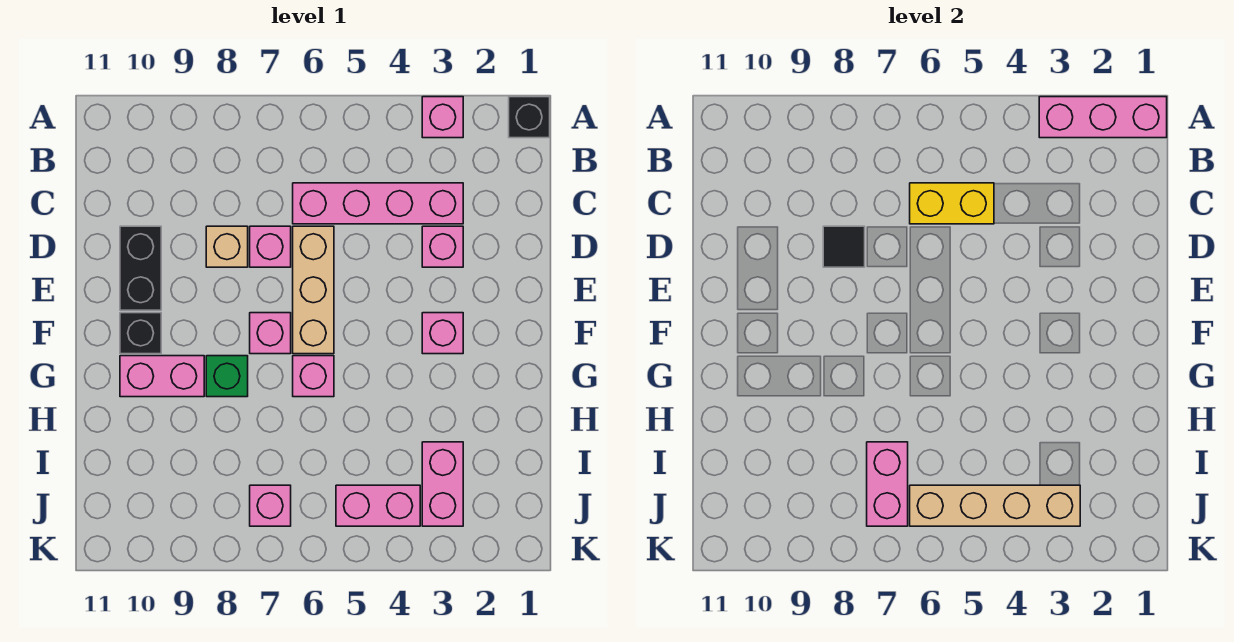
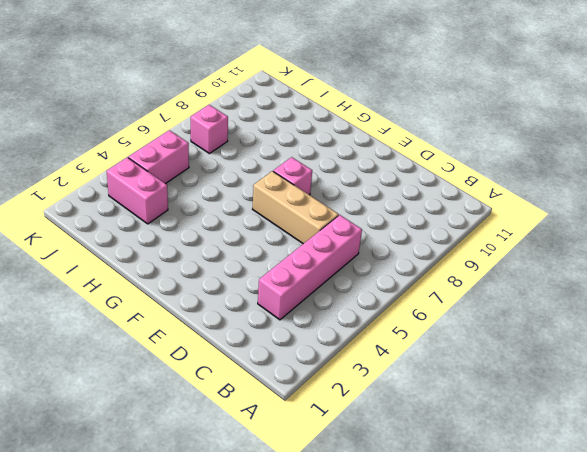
none -> black 1x1 brick [509,97,550,138]
none -> pink 1x1 brick [422,97,463,138]
none -> pink 1x1 brick [422,226,463,267]

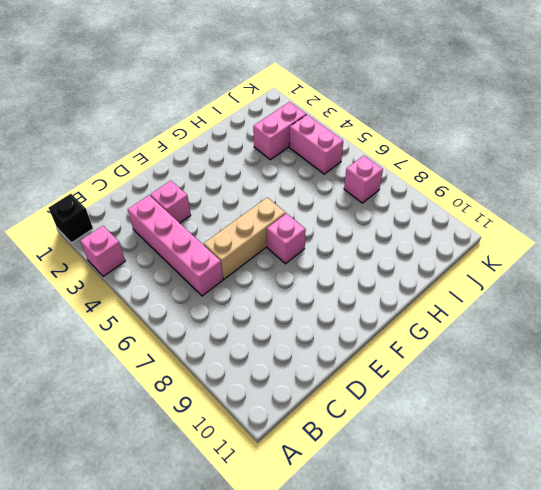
none -> pink 1x1 brick [250,226,291,267]
none -> tan 1x1 brick [206,226,248,267]
none -> black 1x2 brick [120,226,161,310]

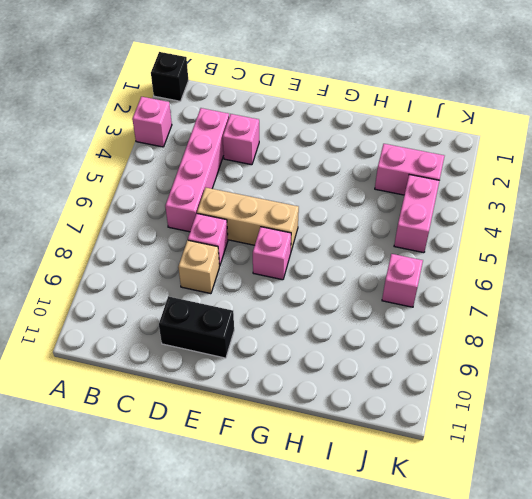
none -> pink 1x1 brick [422,313,463,354]
none -> black 1x1 brick [120,313,161,354]
none -> pink 1x1 brick [293,356,334,397]

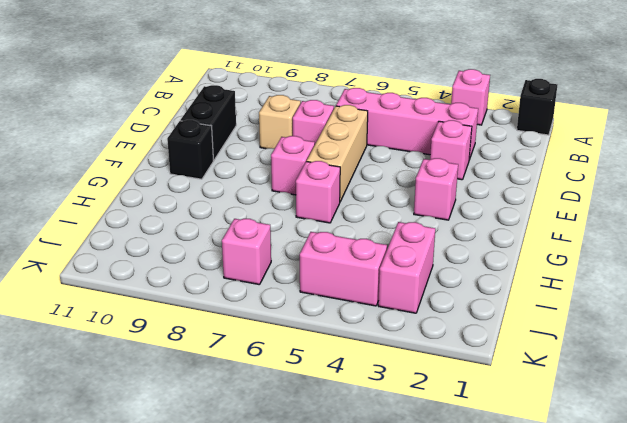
none -> green 1x1 brick [206,356,248,397]
none -> pink 1x2 brick [120,356,204,397]
none -> pink 1x3 brick [1039,97,1167,138]

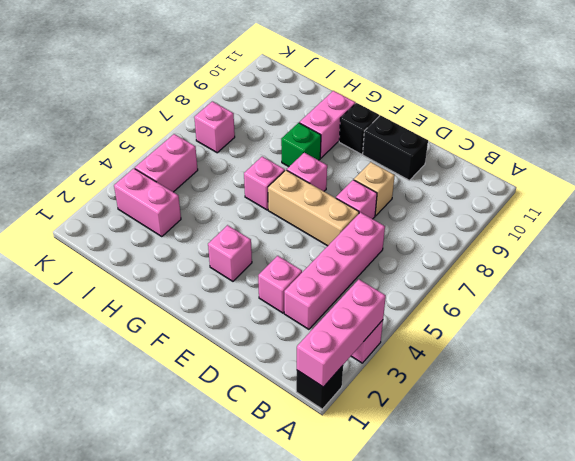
none -> yellow 1x2 brick [910,183,994,224]
none -> black 1x1 tile [823,226,865,267]
none -> pink 1x2 brick [867,442,908,526]

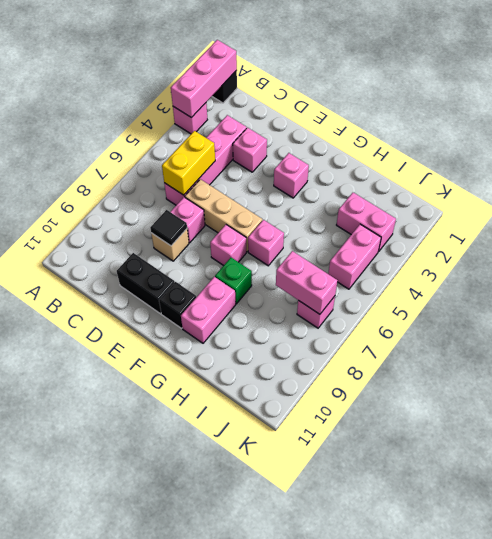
none -> tan 1x4 brick [910,485,1080,526]

